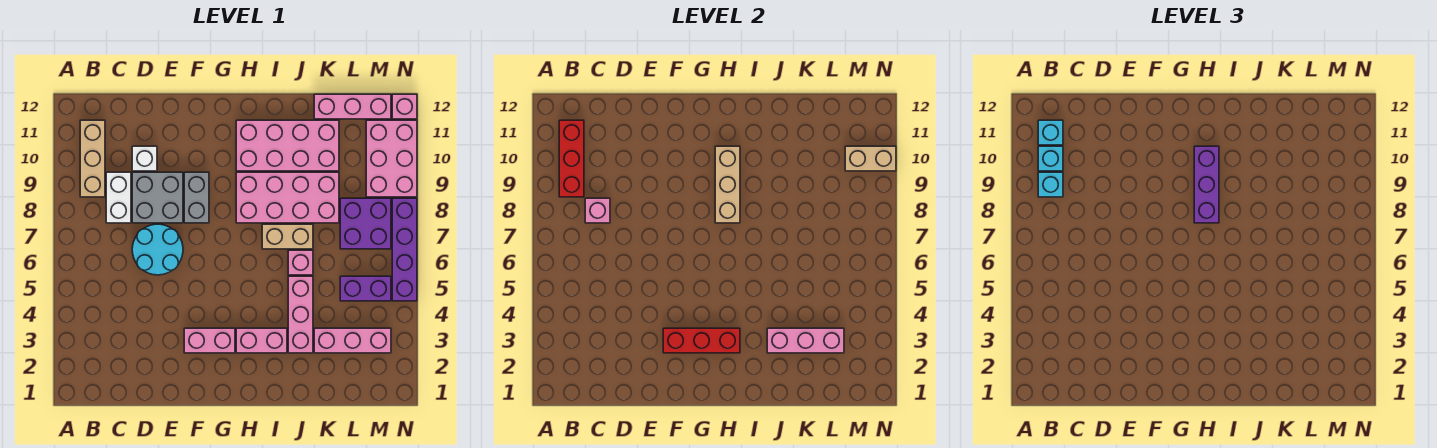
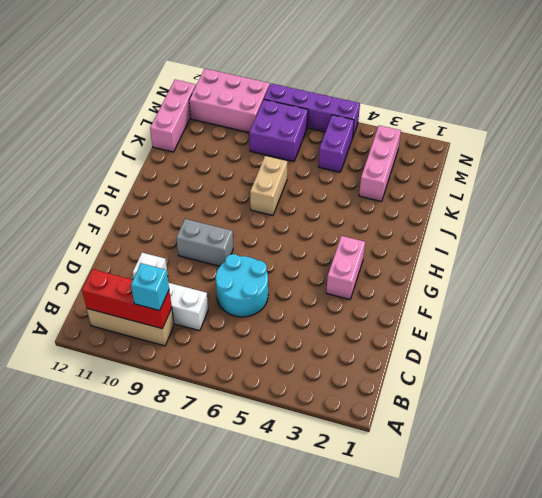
none -> grey 2x2 brick [132,172,183,223]
none -> pink 1x2 brick [236,328,287,353]
none -> pink 2x4 brick [236,172,339,223]
none -> pink 2x4 brick [236,120,339,171]

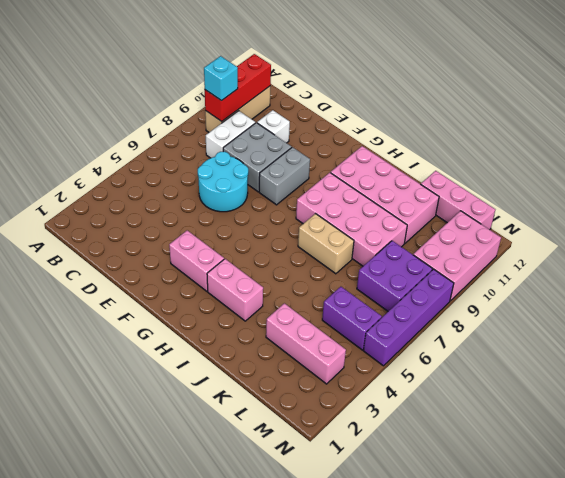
none -> pink 1x3 brick [288,276,313,353]
none -> pink 1x1 brick [288,250,313,275]
none -> pink 1x1 brick [392,94,417,119]
none -> pink 1x1 brick [585,198,610,223]

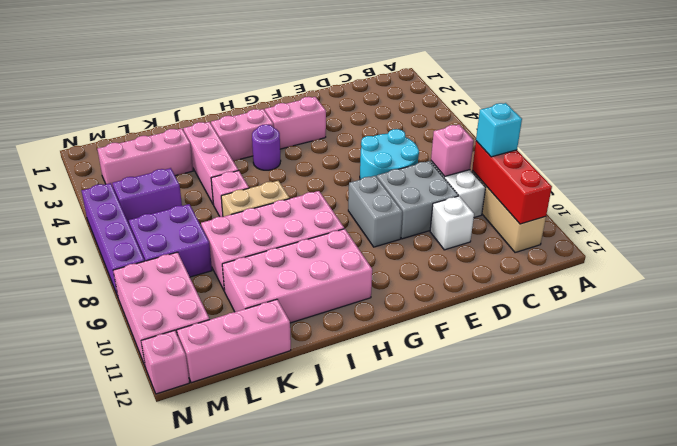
purple 1x1 round brick [252,124,281,170] -> none
none -> red 1x3 brick [663,328,740,353]
none -> tan 1x3 brick [715,146,740,223]
none -> pink 1x3 brick [767,328,844,353]
none -> tan 1x2 brick [845,146,896,171]

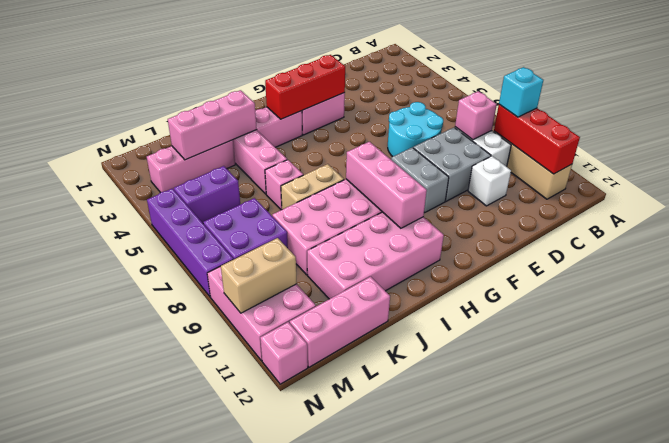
pink 1x3 brick [346,142,427,228] -> tan 1x3 brick [715,146,740,223]
none -> cyan 1x1 brick [1038,146,1063,171]
none -> cyan 1x1 brick [1038,120,1063,145]
none -> purple 1x3 brick [1194,146,1219,223]

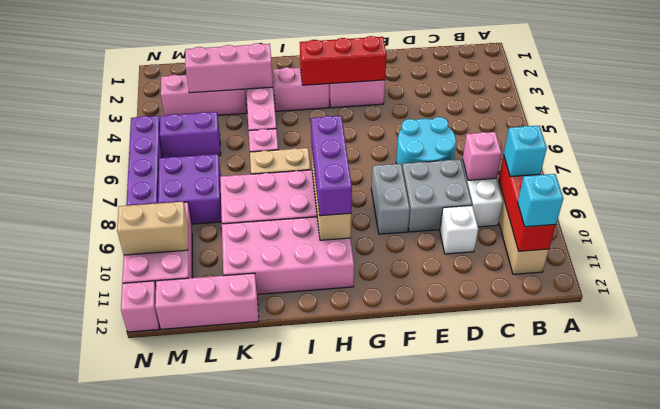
none -> cyan 1x1 brick [1038,146,1063,171]

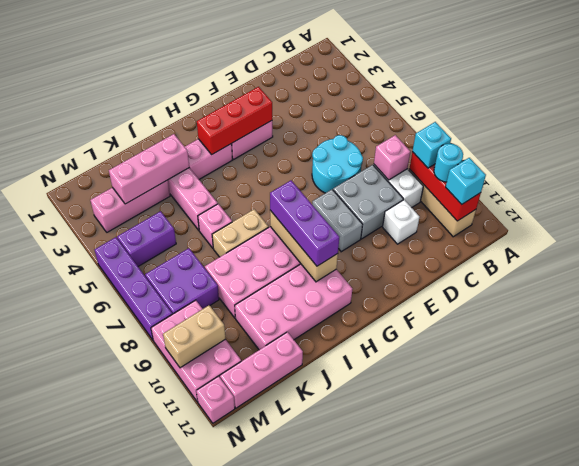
cyan 1x1 round brick [434,144,463,182] -> cyan 1x1 brick [1038,146,1063,171]

